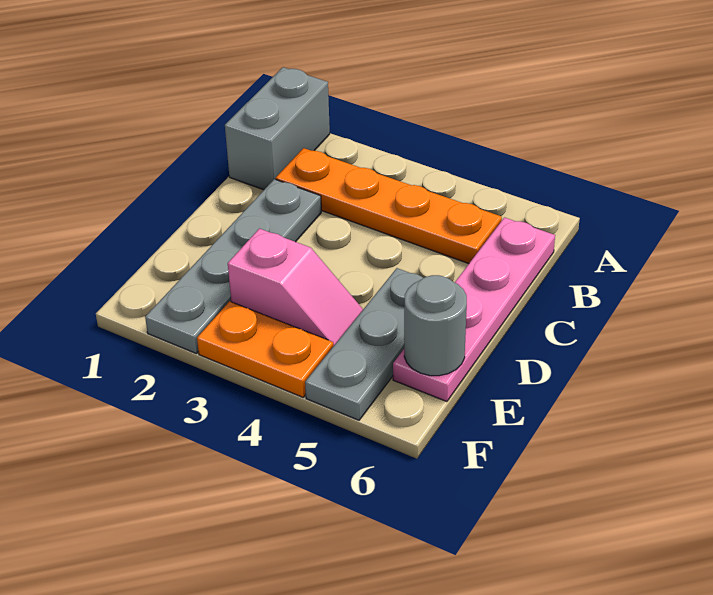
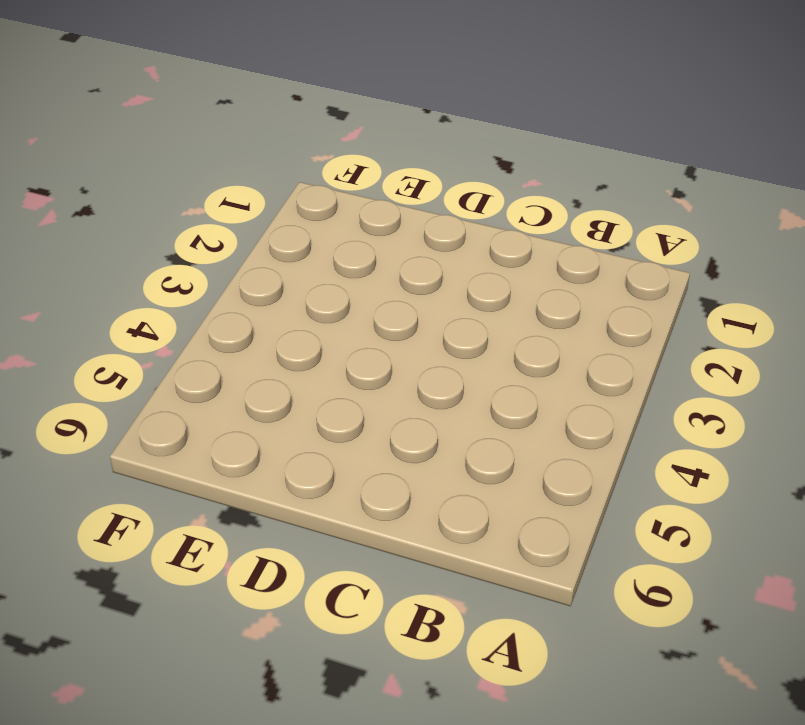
none -> grey 1x2 brick [225,67,330,190]
none -> orange 1x4 plate [276,148,502,264]

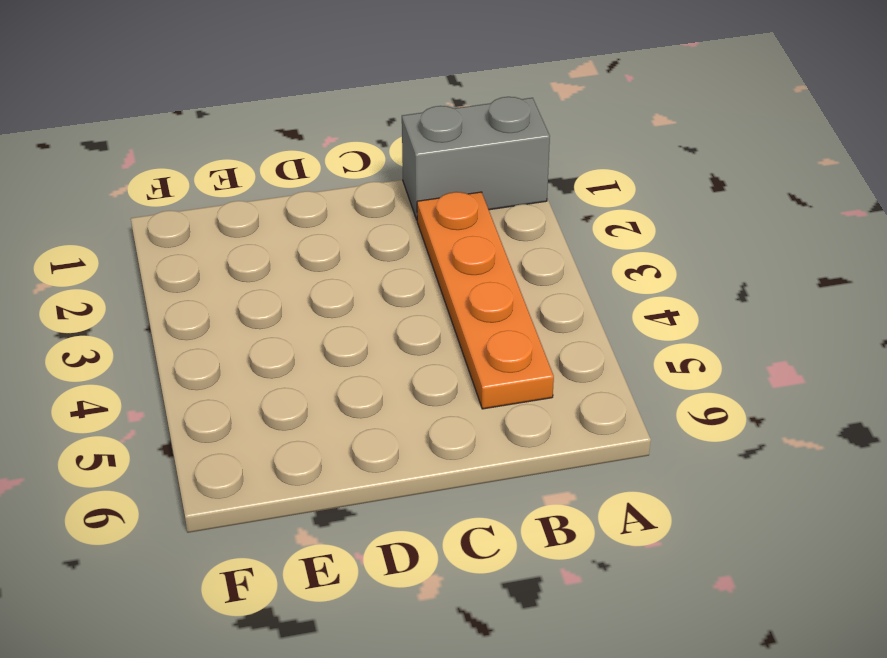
none -> pink 1x4 plate [393,218,555,401]
none -> grey 1x4 plate [145,179,321,353]

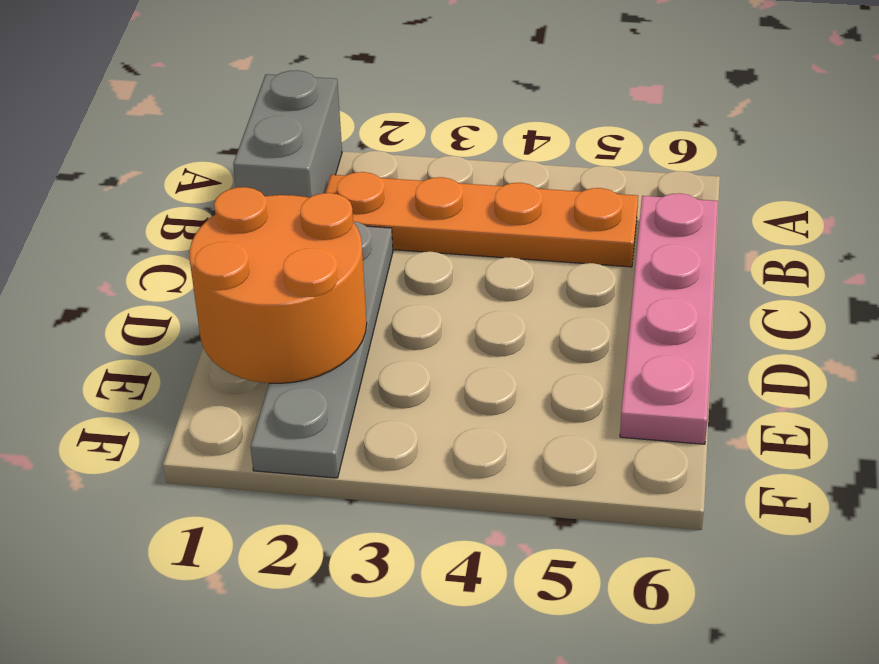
orange 2x2 round brick [189,187,367,383] -> none
none -> grey 1x3 plate [305,268,423,420]
none -> pink 1x2 slope [228,229,363,345]

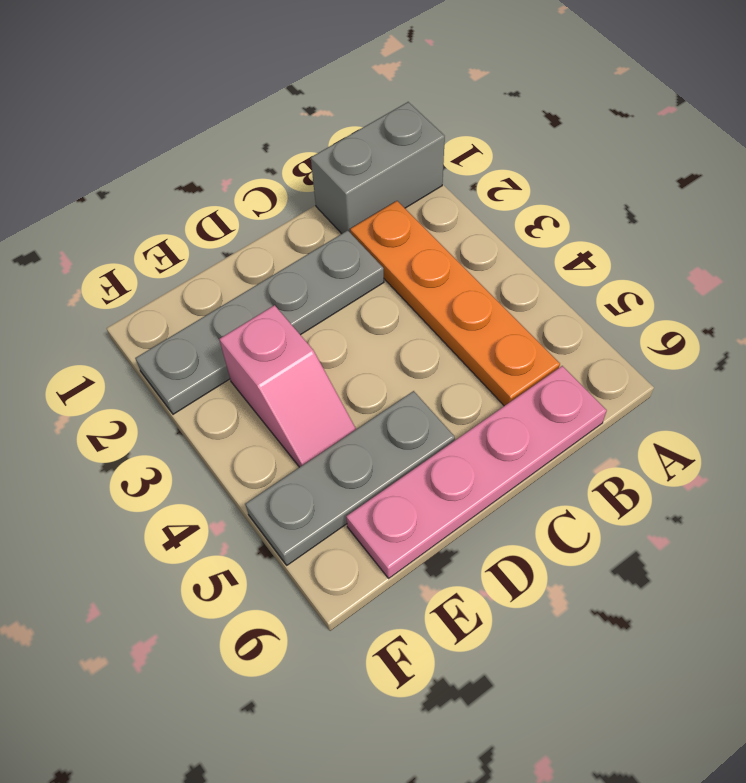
none -> orange 1x2 plate [197,301,334,397]
none -> grey 1x1 round brick [404,275,467,376]

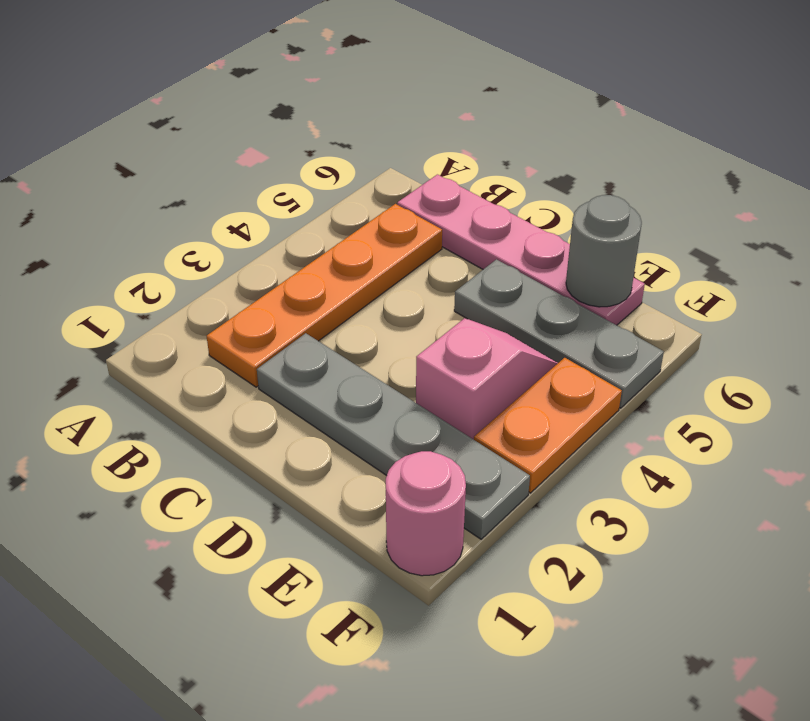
pink 1x1 round brick [386,451,466,576] -> none
none -> grey 1x2 brick [225,67,330,190]

